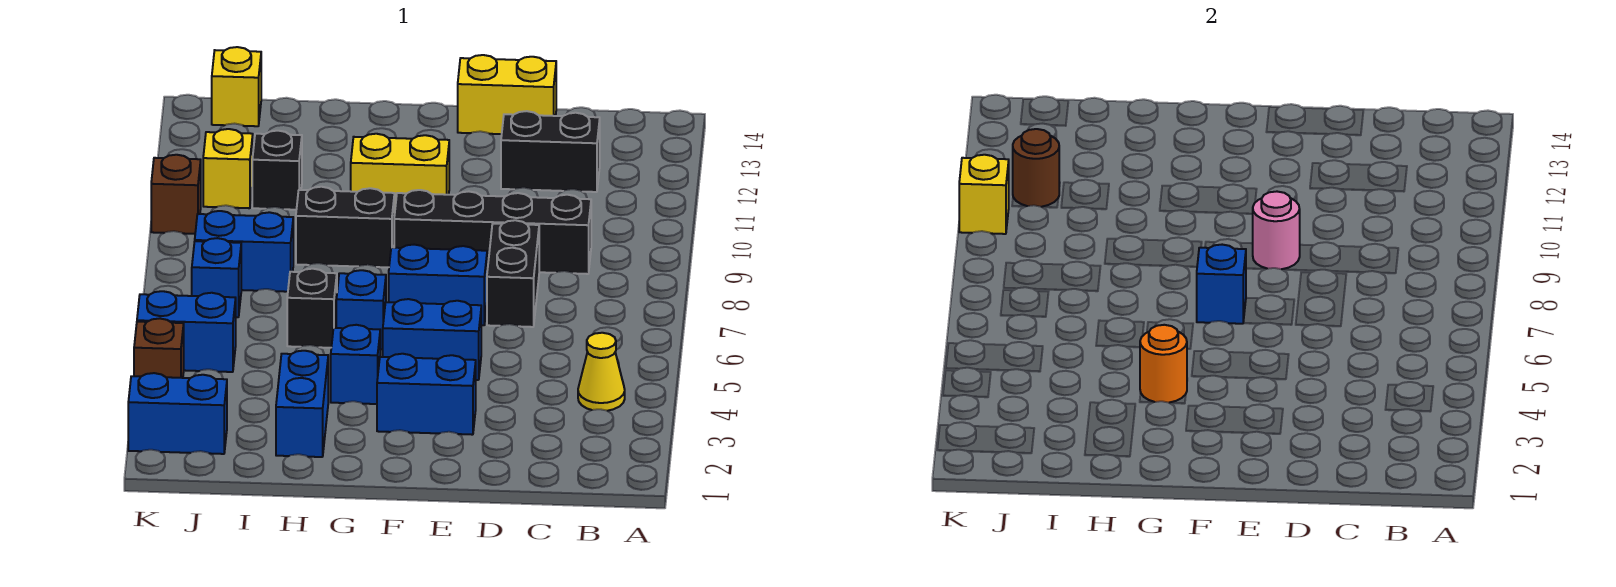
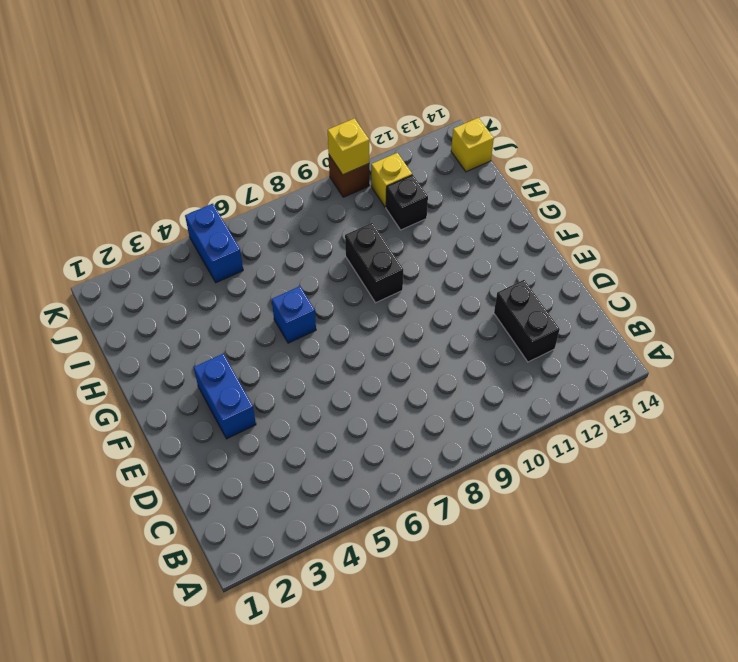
none -> yellow 1x1 cone [578,333,625,411]
none -> black 1x4 brick [394,190,591,274]
none -> black 1x2 brick [487,220,539,327]

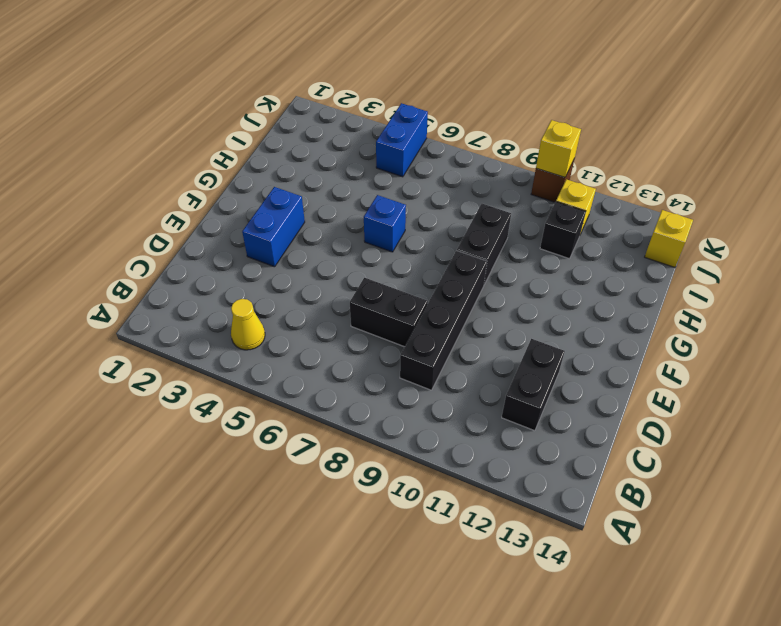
none -> yellow 1x2 brick [458,55,556,134]
none -> blue 1x2 brick [383,299,481,380]
none -> blue 1x2 brick [389,245,487,325]

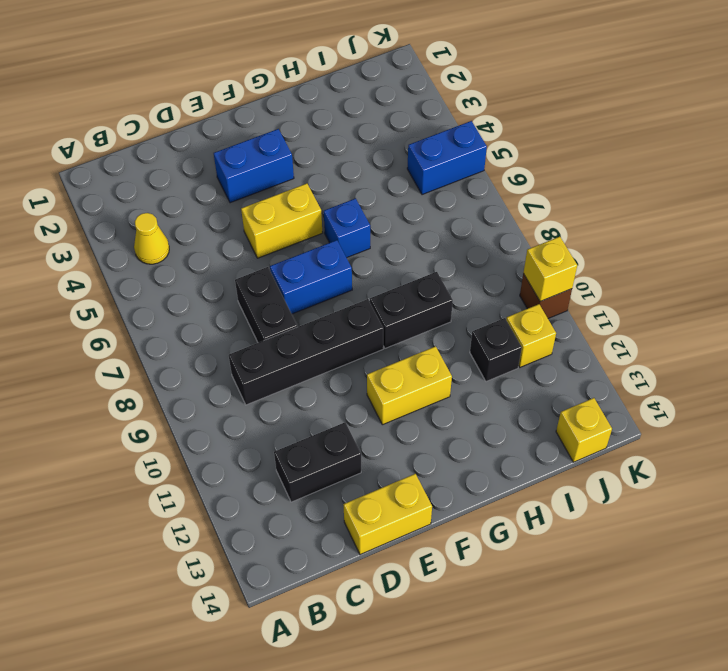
yellow 1x2 brick [241,183,322,258] -> blue 1x2 brick [383,299,481,380]
none -> blue 1x1 brick [331,325,380,404]
none -> blue 1x2 brick [276,351,328,457]
none -> black 1x1 brick [287,269,337,348]

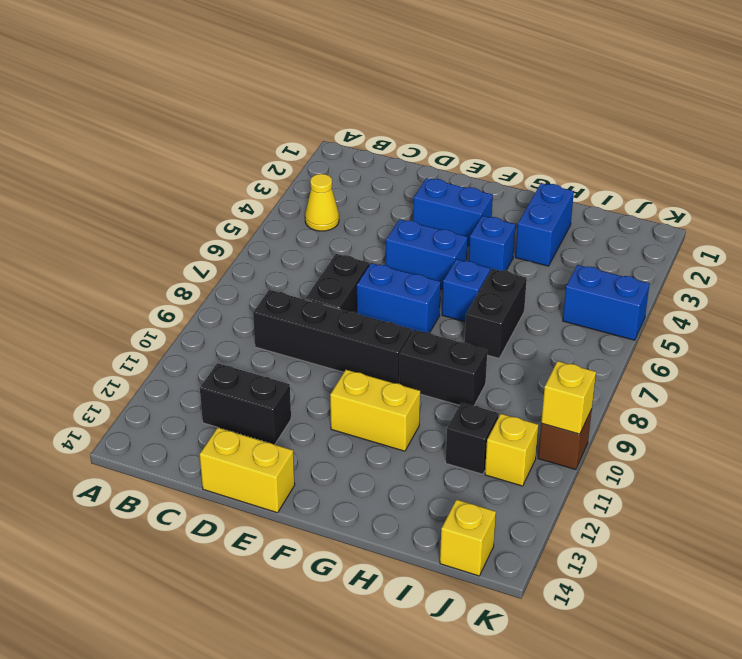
black 1x2 brick [465,269,527,358] -> black 1x1 brick [287,269,337,348]
none -> blue 1x2 brick [195,211,293,292]
none -> blue 1x2 brick [128,373,227,454]
none -> blue 1x1 brick [192,238,241,317]

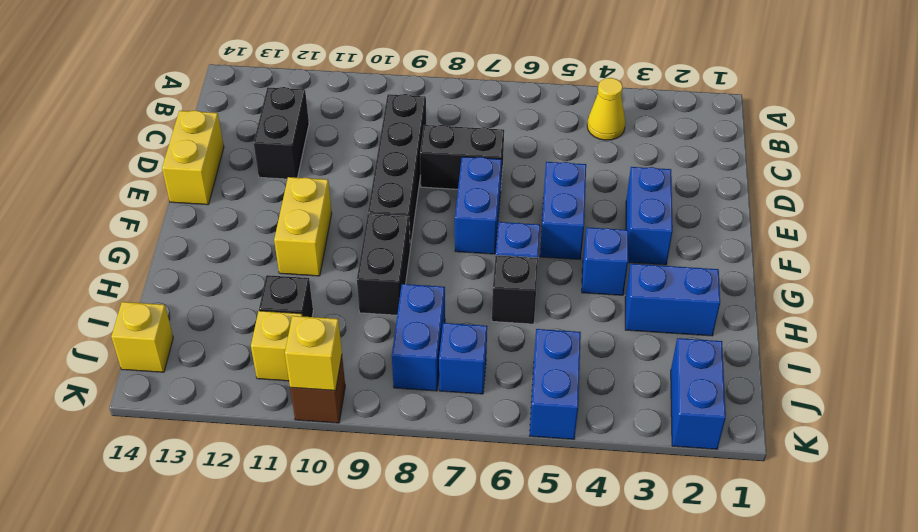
none -> brown 1x1 brick [134,318,184,378]
none -> pink 1x1 round brick [1253,192,1300,269]
none -> blue 1x1 brick [1197,245,1246,324]

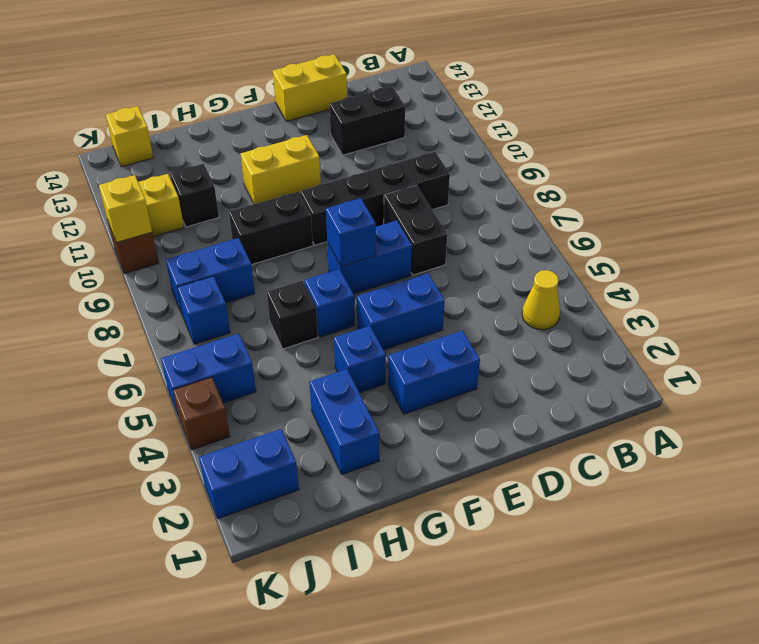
none -> pink 1x1 round brick [1253,192,1300,269]
none -> orange 1x1 round brick [1140,325,1187,403]
none -> brown 1x1 round brick [1013,129,1059,207]

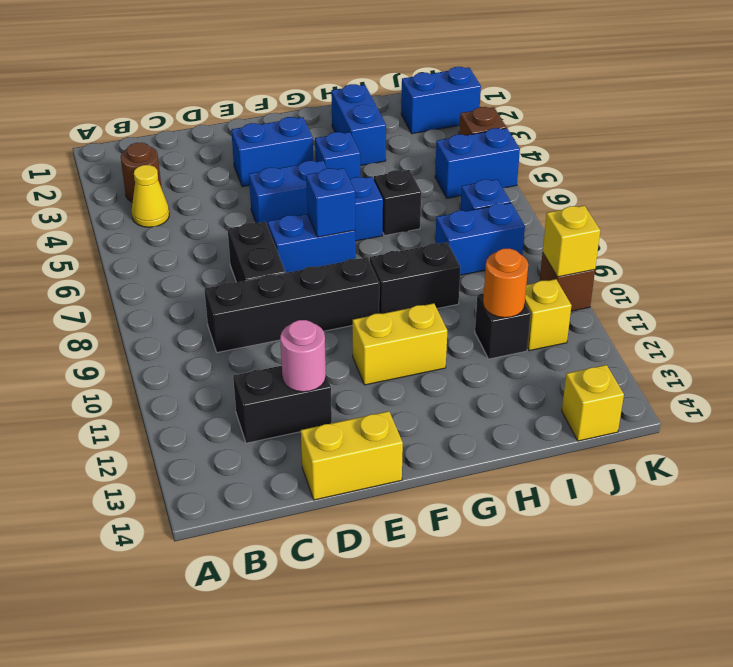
brown 1x1 round brick [121,142,162,202] -> brown 1x1 round brick moved to [1013,129,1059,207]
pink 1x1 round brick [280,320,326,392] -> pink 1x1 round brick moved to [1253,192,1300,269]
orange 1x1 round brick [483,248,528,318] -> orange 1x1 round brick moved to [1140,325,1187,403]

